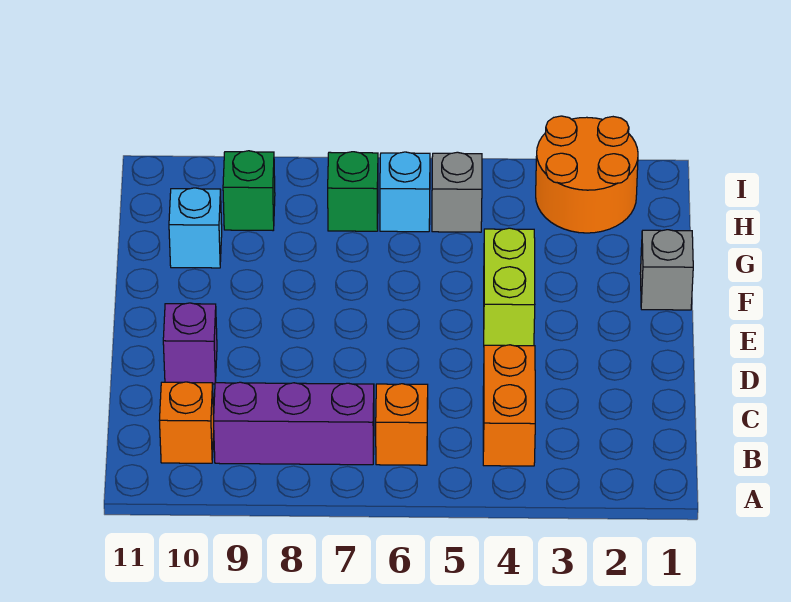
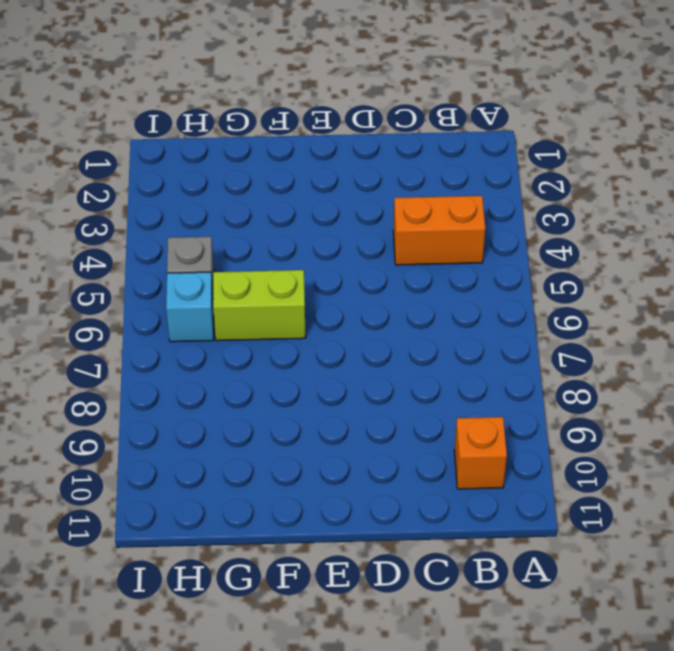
lime 1x2 brick [213,270,306,341] -> lime 1x2 brick moved to [484,228,535,346]
none -> orange 1x1 brick [376,384,428,465]
none -> purple 1x3 brick [214,382,374,465]
none -> purple 1x1 brick [163,303,217,384]

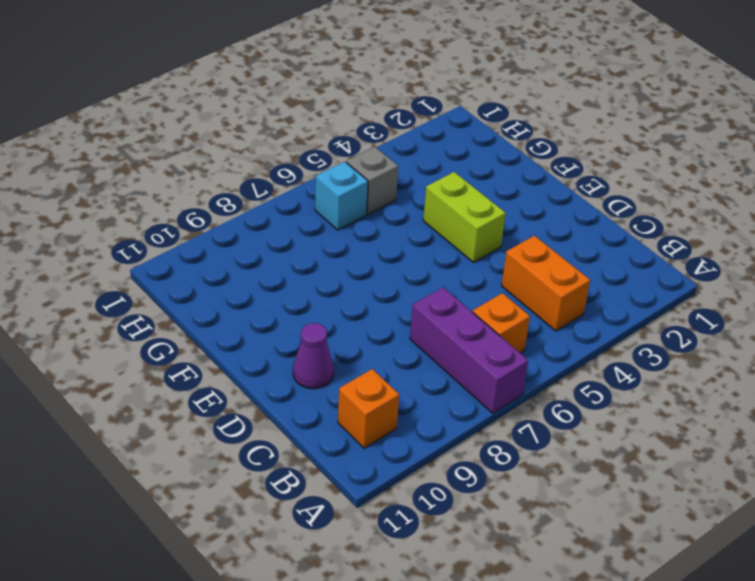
purple 1x3 brick [410,287,528,413] -> purple 1x3 brick turned to [214,382,374,465]
purple 1x1 cone [293,323,334,389] -> purple 1x1 brick [163,303,217,384]
none -> grey 1x1 brick [640,230,693,310]
none -> cyan 1x1 brick [169,188,222,268]
none -> orange 2x2 round brick [536,116,638,233]

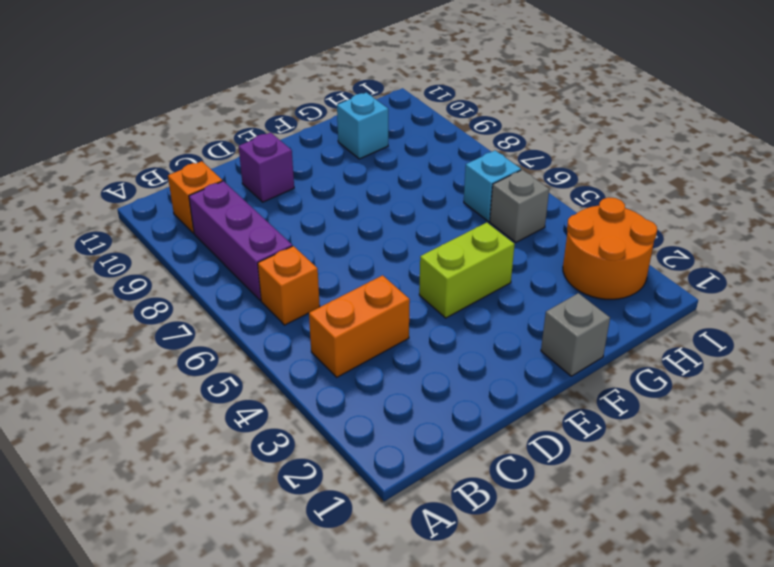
none -> green 1x1 brick [328,152,378,231]
none -> green 1x1 brick [223,151,275,230]

